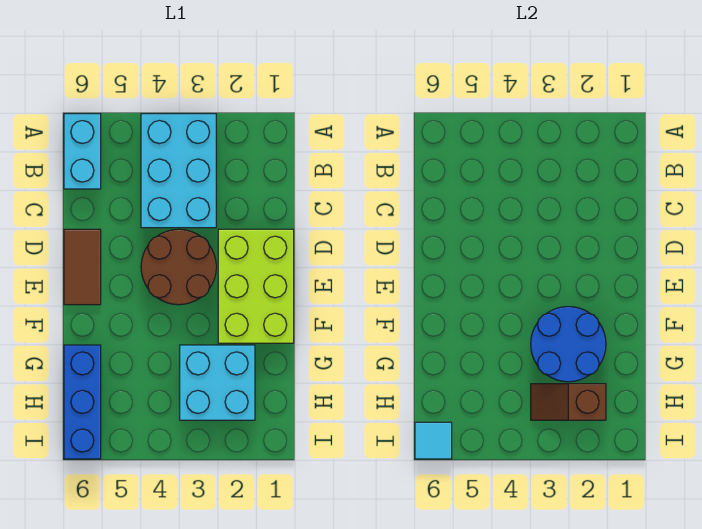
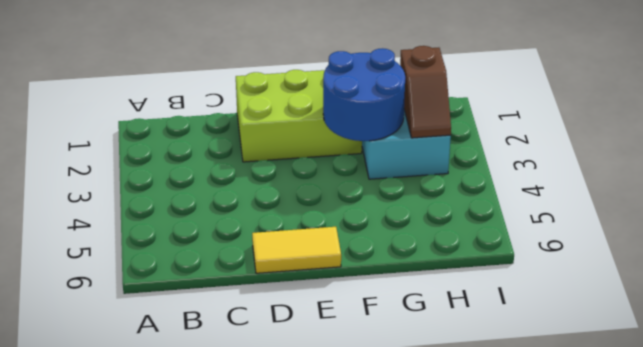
yellow 1x2 tile [252,227,341,273] -> brown 1x2 tile [64,229,101,305]
none -> cyan 2x3 brick [141,114,216,228]
none -> cyan 1x2 brick [64,114,101,189]

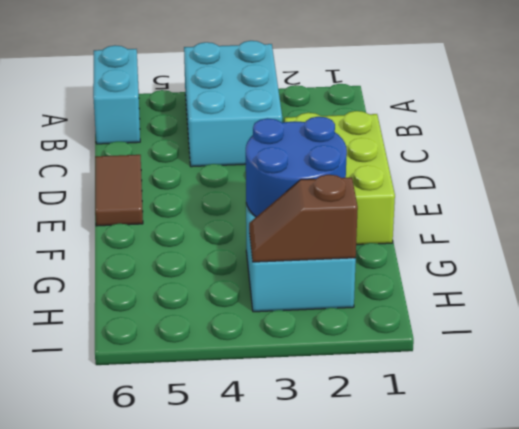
none -> brown 2x2 round brick [141,229,216,305]
none -> blue 1x3 brick [64,345,101,459]

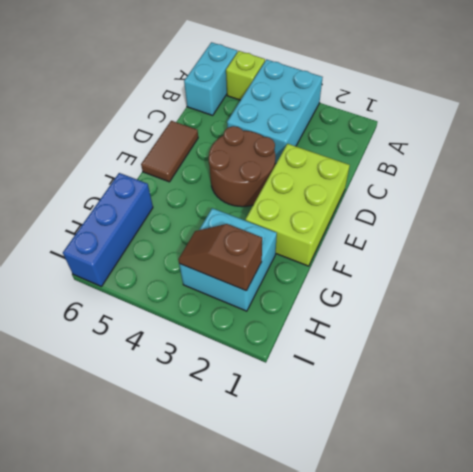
lime 1x1 brick [226,51,265,100] -> none
none -> blue 2x2 round brick [531,307,606,382]
none -> cyan 1x1 tile [415,422,452,459]

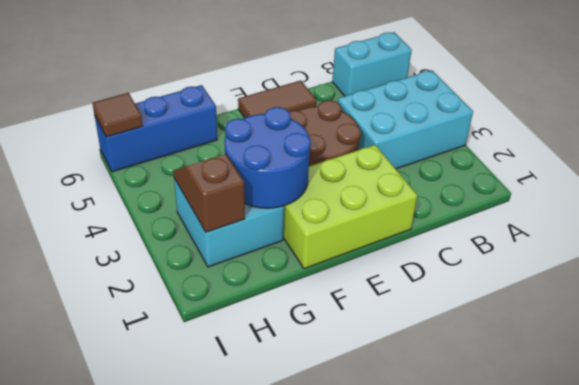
brown 1x1 tile [93,93,143,137] -> cyan 1x1 tile [415,422,452,459]

